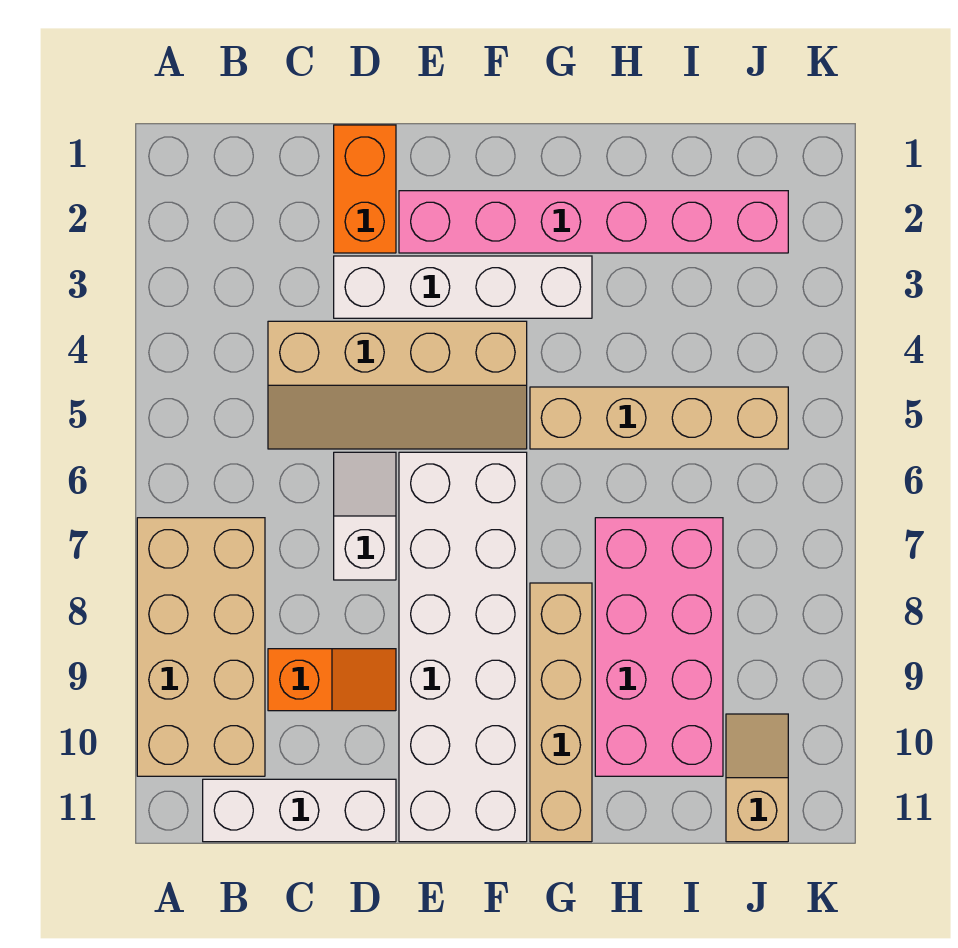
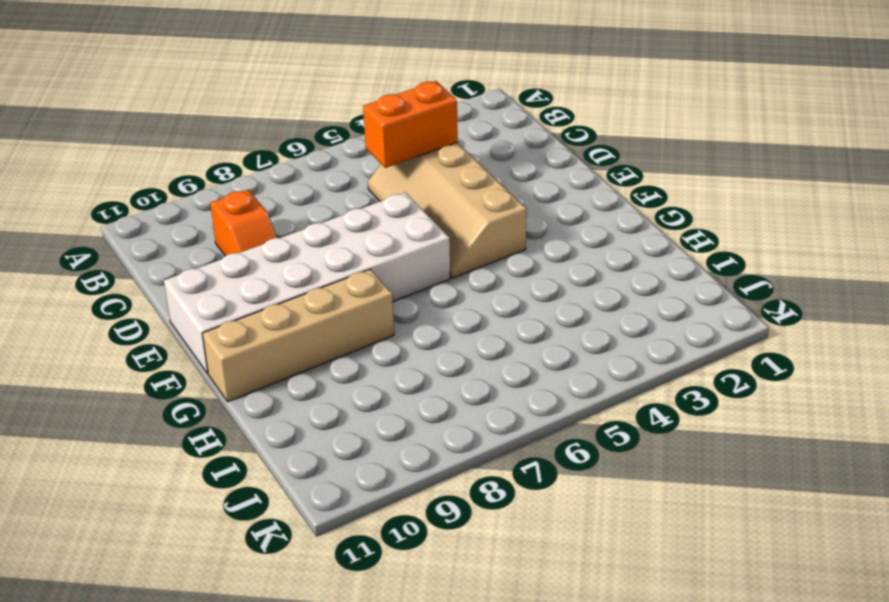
orange 1x2 brick [363,81,458,168] -> orange 1x2 brick moved to [334,125,396,253]
none -> tan 2x4 brick [137,518,265,776]
none -> white 1x3 brick [203,779,396,842]
none -> white 1x4 brick [334,256,592,318]

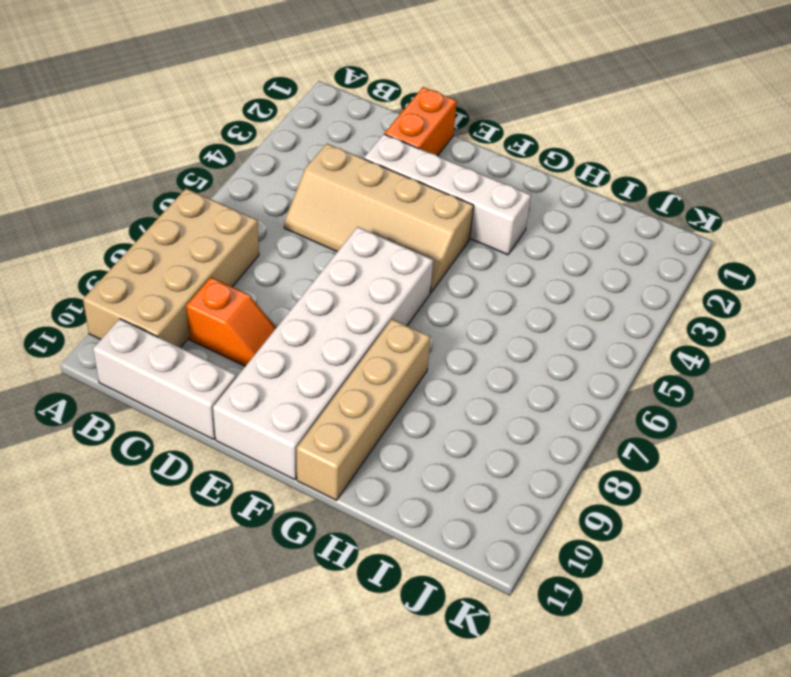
none -> white 1x2 slope [334,452,396,580]
none -> pink 1x6 brick [399,191,788,253]
none -> tan 1x4 brick [530,387,788,449]

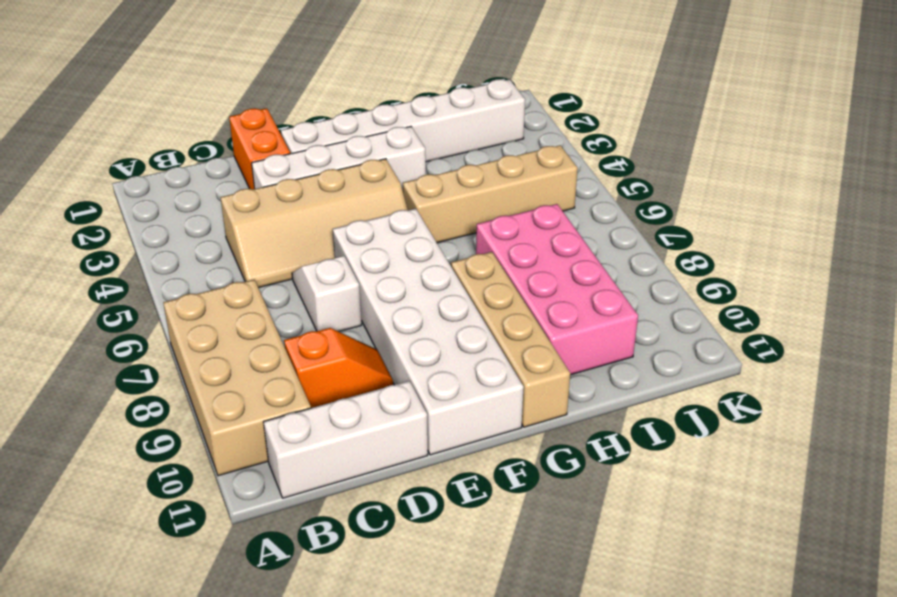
white 1x6 brick [281,79,525,162] -> pink 1x6 brick [399,191,788,253]
none -> tan 1x2 slope [726,714,788,842]

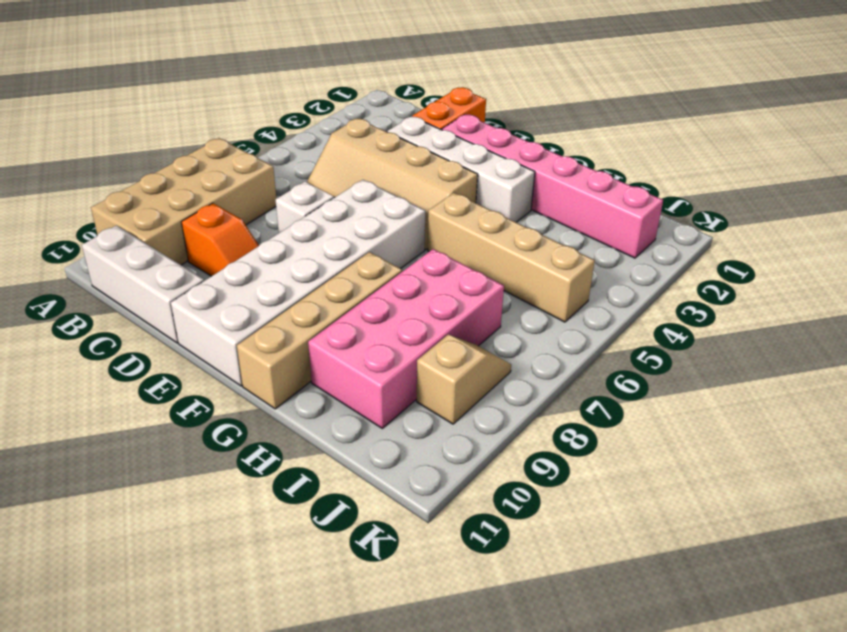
tan 1x2 slope [417,335,511,424] -> tan 1x2 slope moved to [726,714,788,842]

